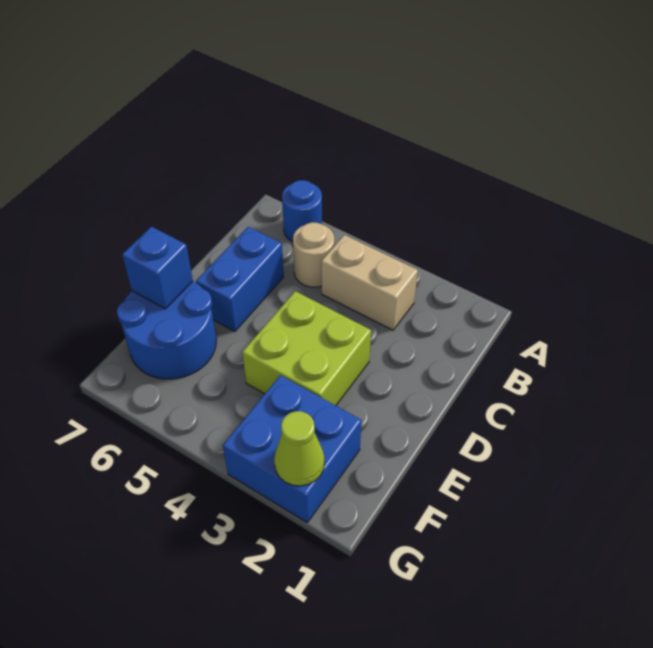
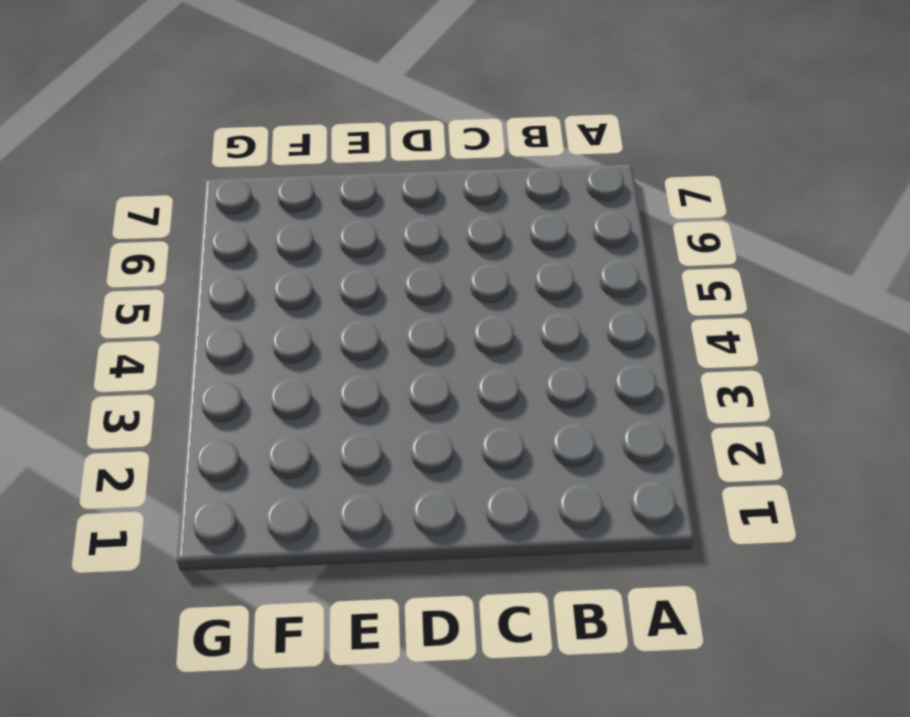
none -> blue 1x1 round brick [282,180,322,242]
none -> tan 1x2 brick [321,235,418,330]

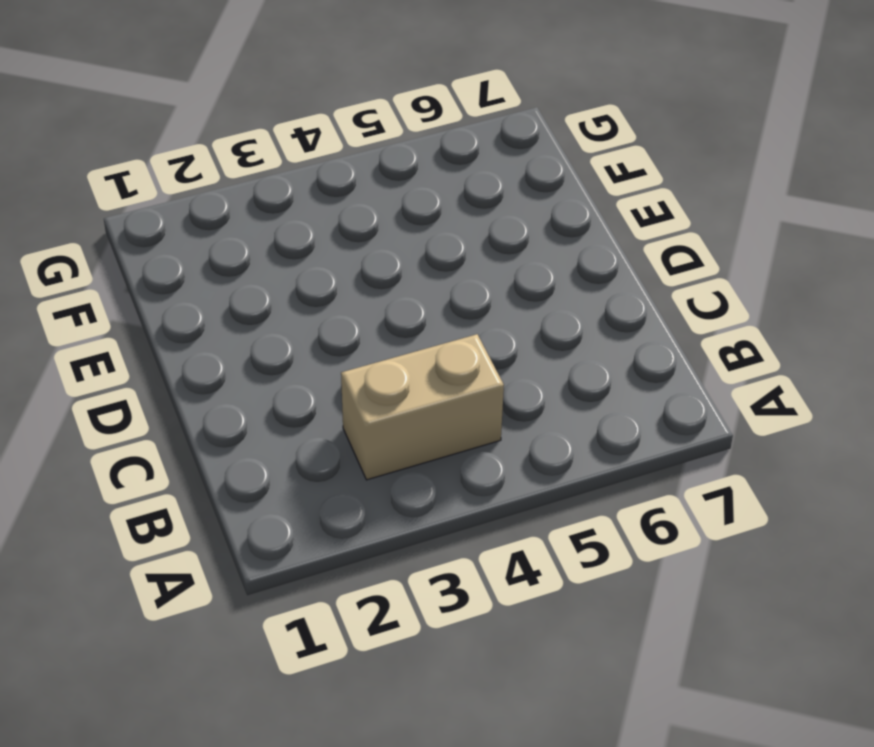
none -> blue 1x1 round brick [282,180,322,242]
none -> tan 1x1 round brick [293,222,334,287]

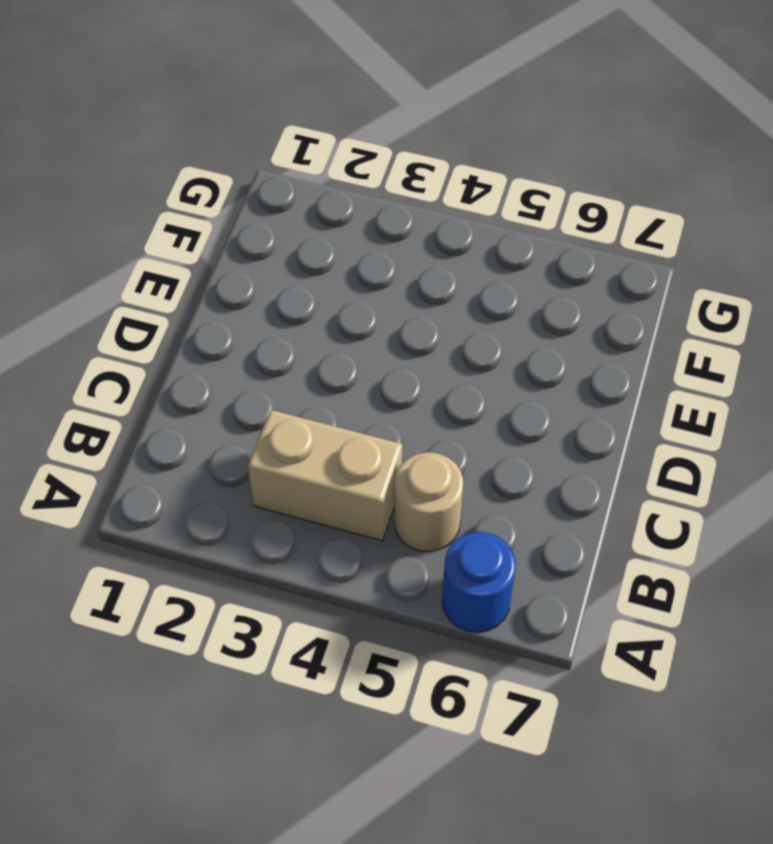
none -> blue 1x2 brick [196,227,284,332]
none -> lime 2x2 brick [242,291,371,406]

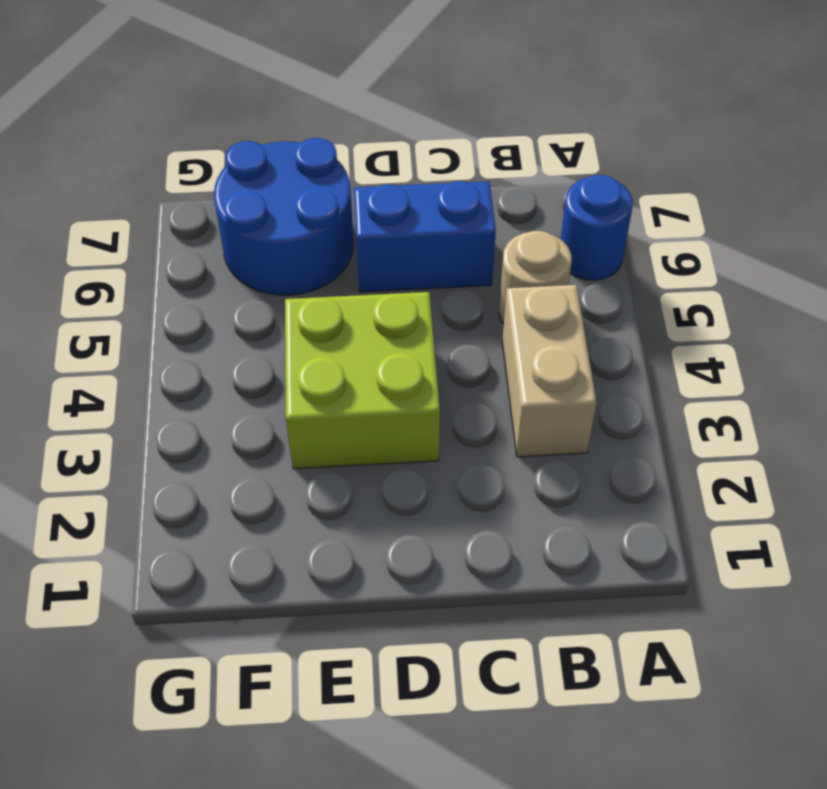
none -> blue 2x2 brick [223,375,362,522]
none -> blue 1x1 brick [122,227,193,309]

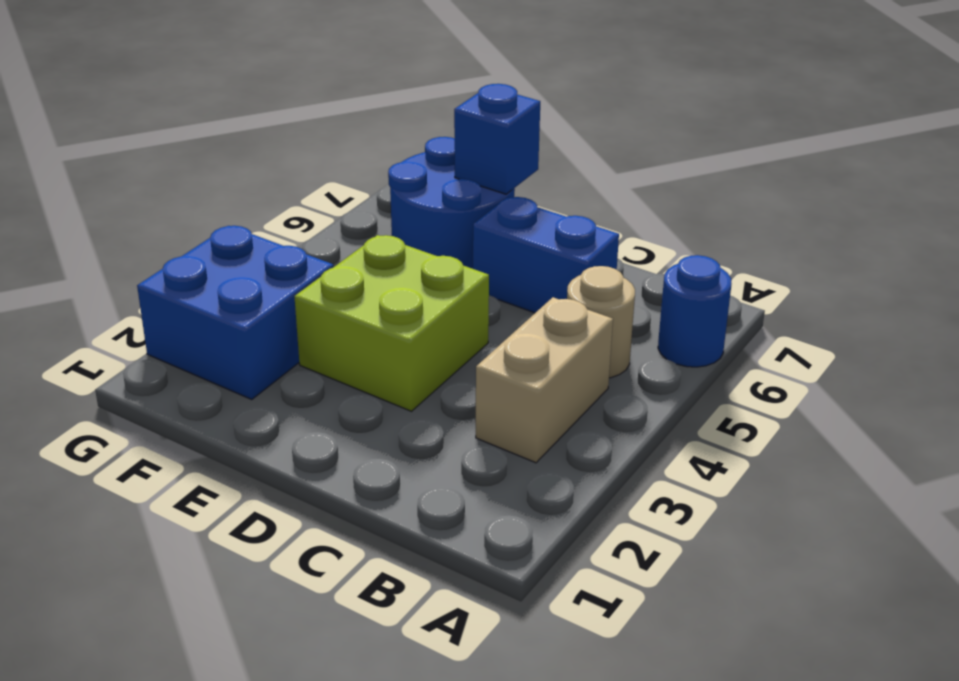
none -> lime 1x1 cone [274,411,325,486]

